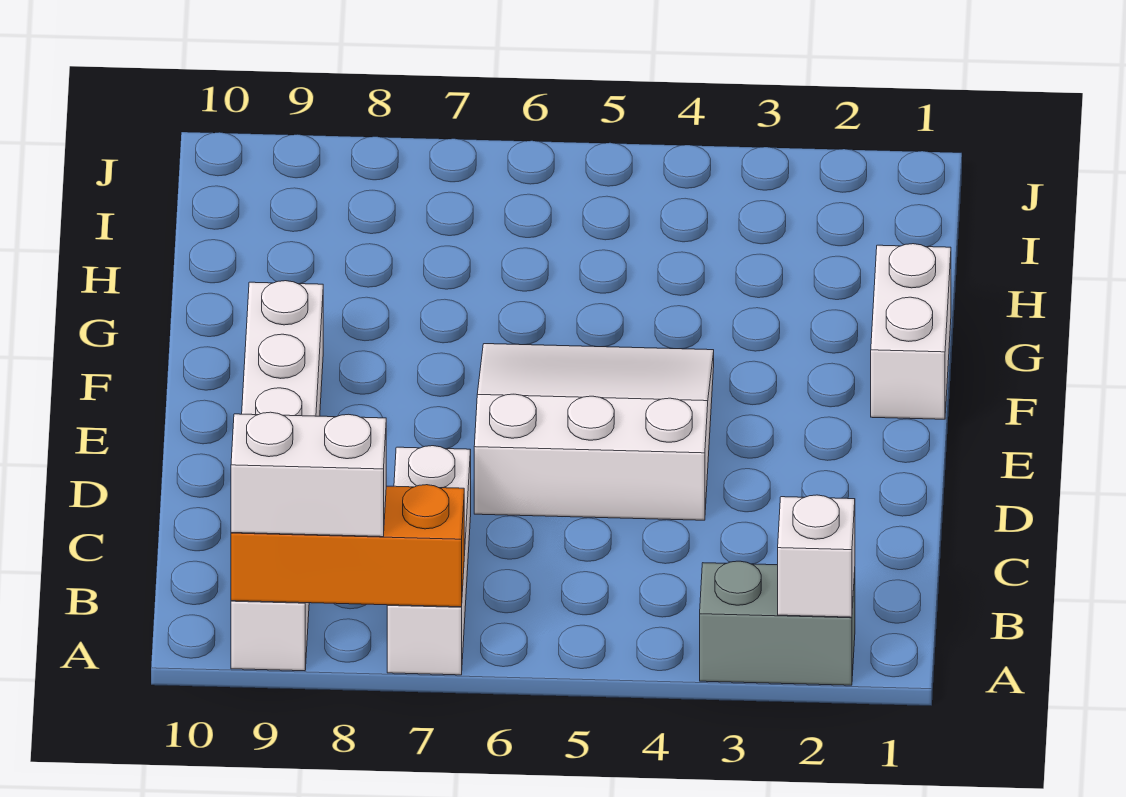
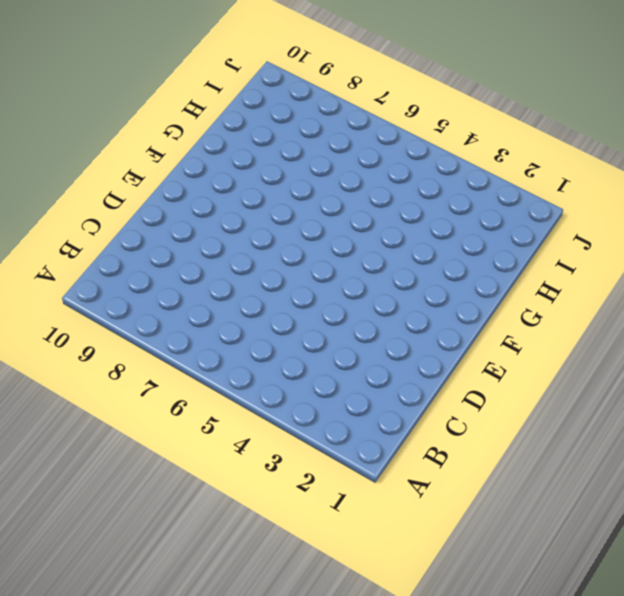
none -> grey 1x2 brick [700,561,855,685]
none -> white 1x3 brick [387,446,471,675]

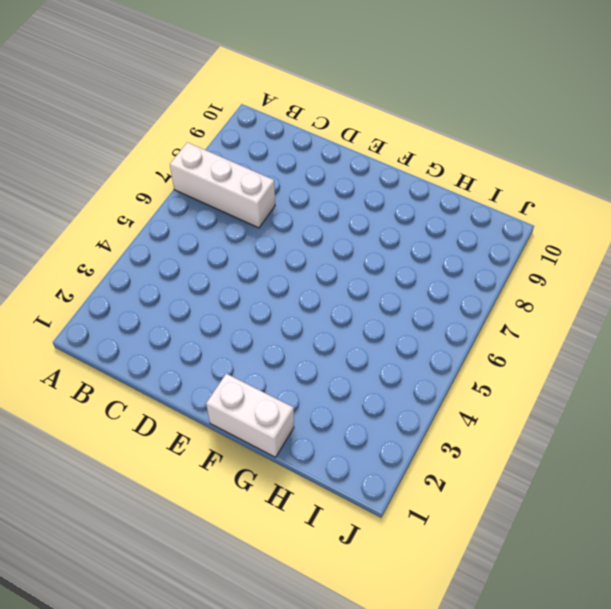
none -> grey 1x2 brick [700,561,855,685]
none -> white 1x6 brick [231,281,323,671]

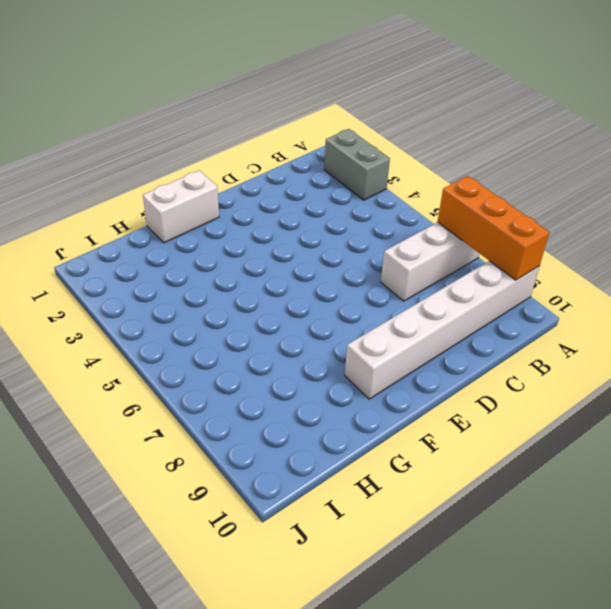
none -> white 3x3 slope [474,344,714,520]
none -> white 1x1 brick [778,495,855,617]

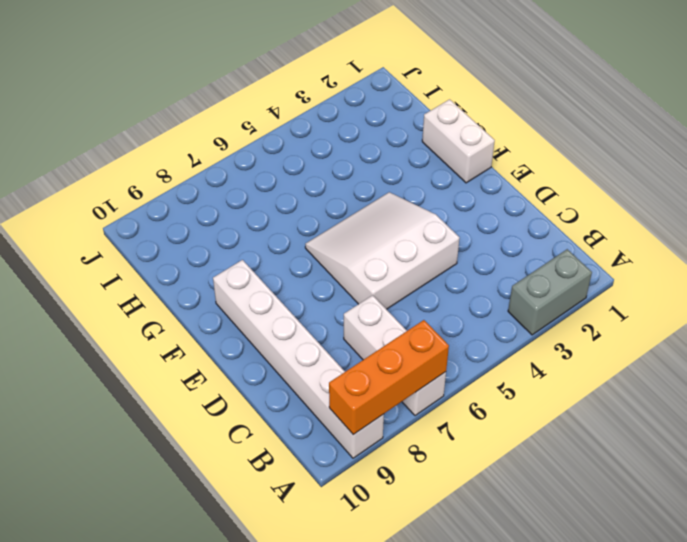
none -> white 1x1 brick [778,495,855,617]
none -> white 1x2 brick [231,412,386,537]

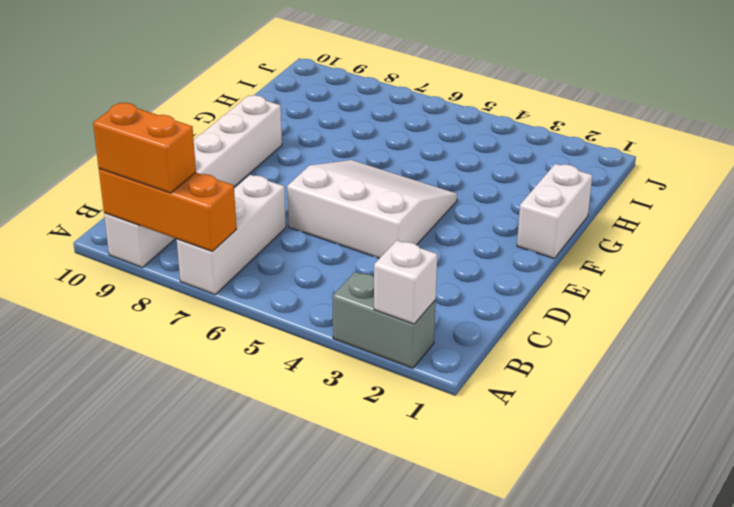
orange 1x2 brick [93,103,196,193] -> white 1x2 brick [231,412,386,537]

